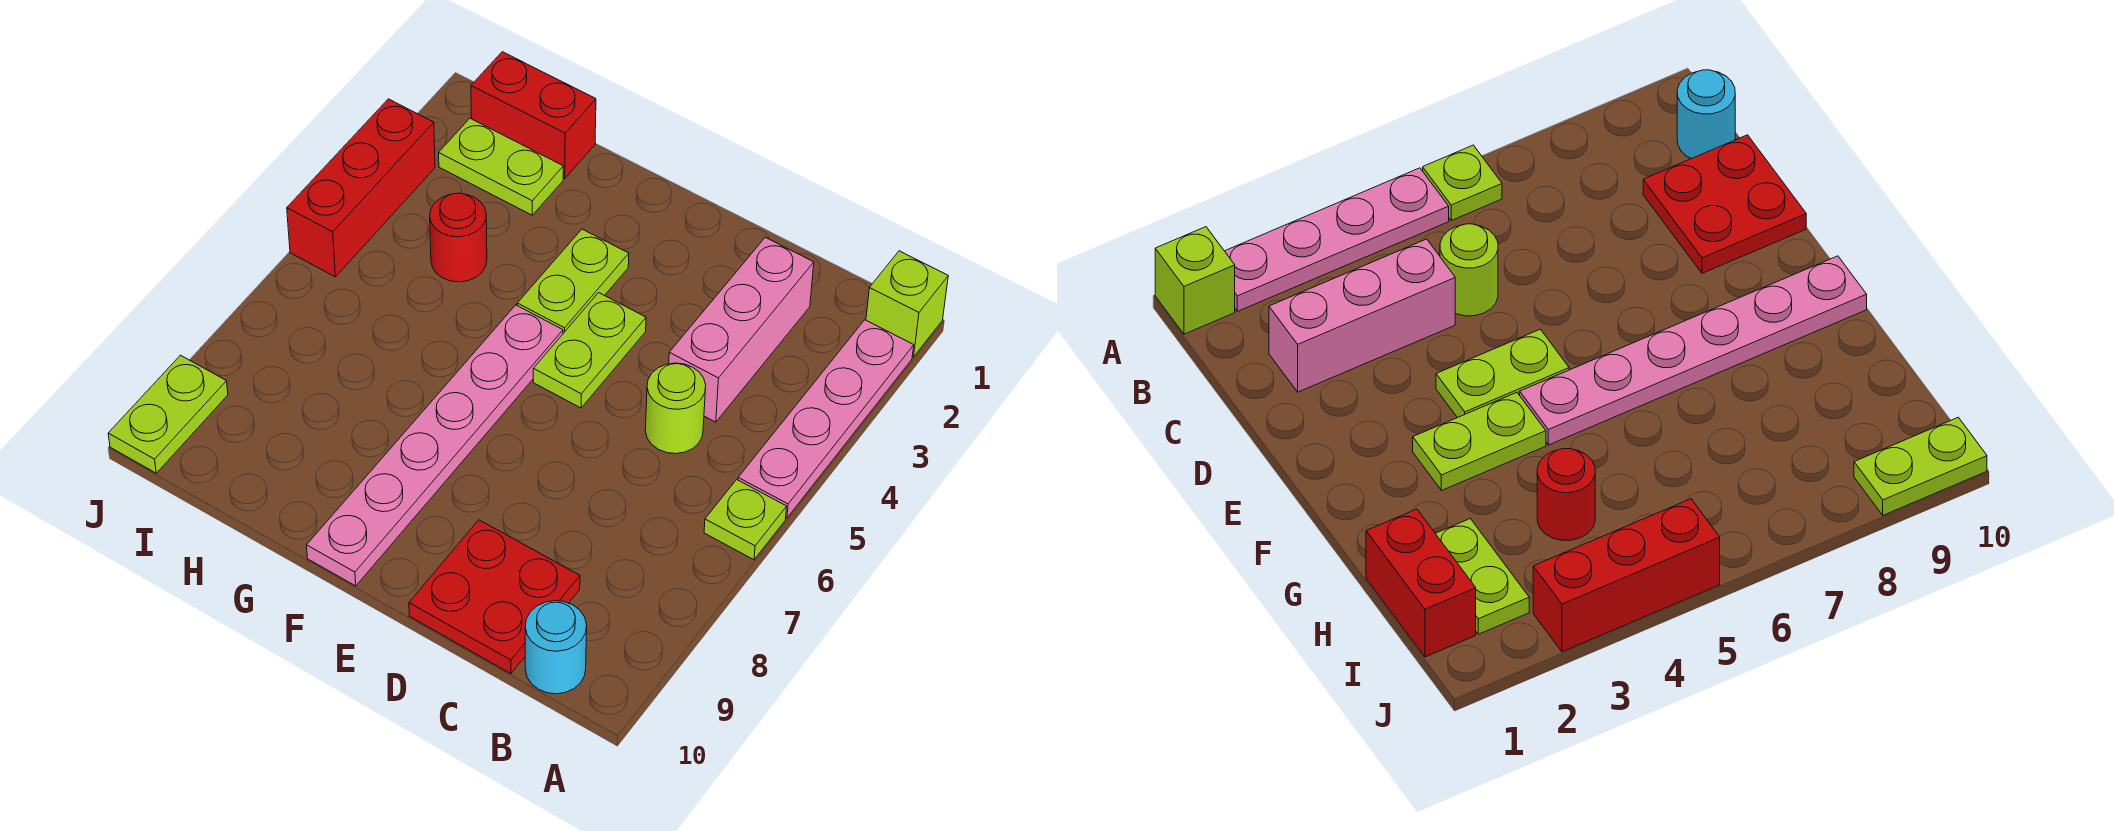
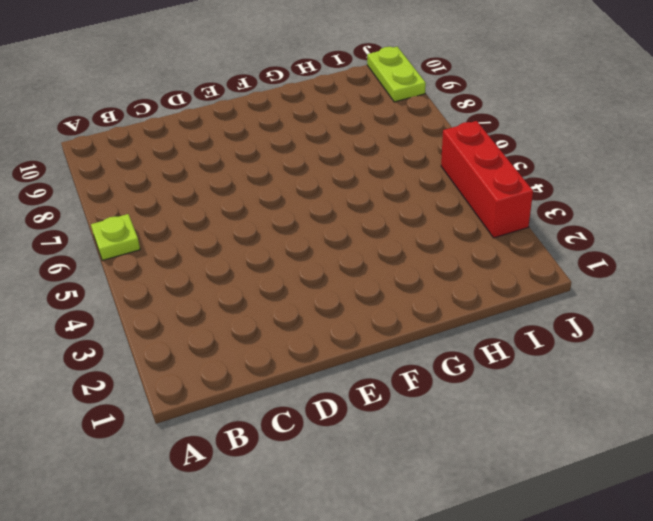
none -> lime 1x1 brick [866,251,948,357]
none -> pink 1x4 plate [738,320,914,518]
none -> cyan 1x1 round brick [525,601,587,694]

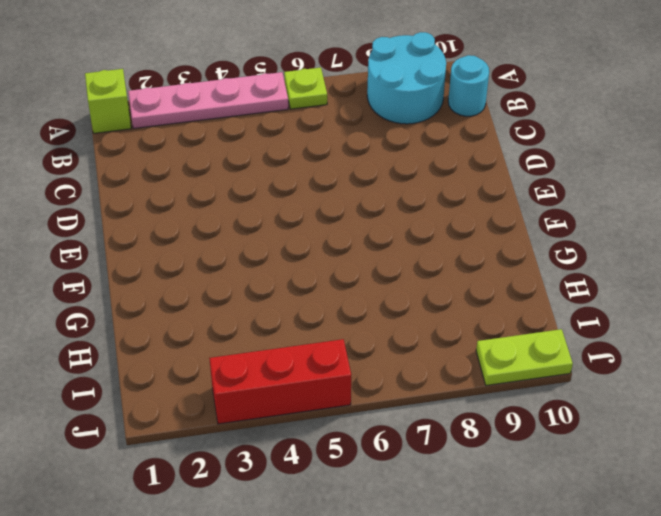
cyan 2x2 round brick [367,32,446,124] -> none
none -> pink 1x3 brick [669,237,814,422]
none -> lime 1x1 round brick [645,363,706,454]
none -> red 2x2 plate [409,520,580,674]

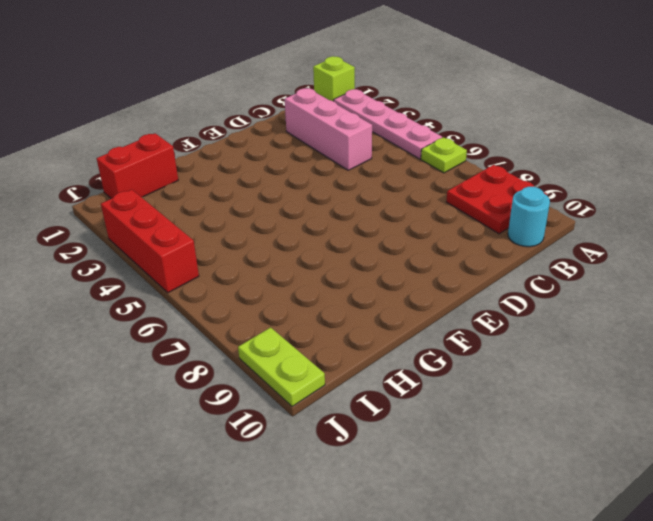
red 2x2 plate [446,165,547,234] -> red 2x2 plate moved to [409,520,580,674]
none -> lime 1x1 round brick [645,363,706,454]
none -> lime 1x2 plate [533,293,646,408]
none -> lime 1x2 plate [517,229,629,333]

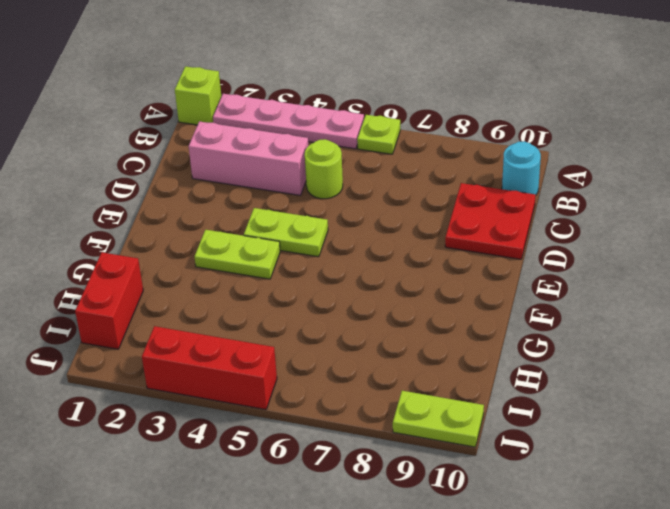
none -> pink 1x6 plate [307,305,563,586]
none -> lime 1x2 plate [439,118,563,215]
none -> red 1x1 round brick [430,193,487,282]

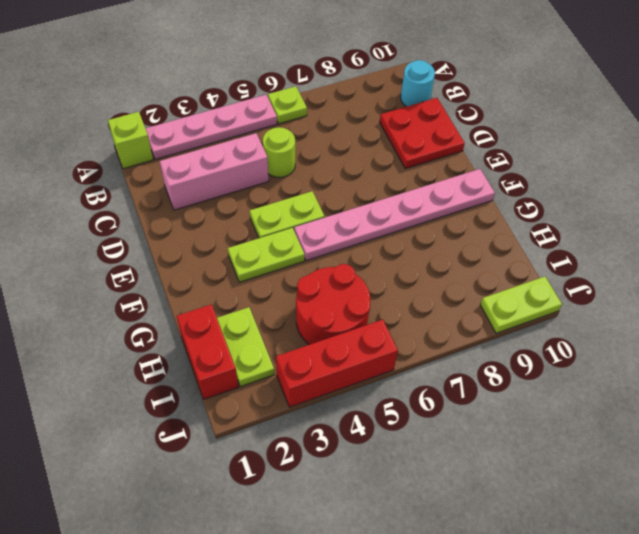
red 2x2 round brick [296,264,370,345] -> red 1x1 round brick [430,193,487,282]

